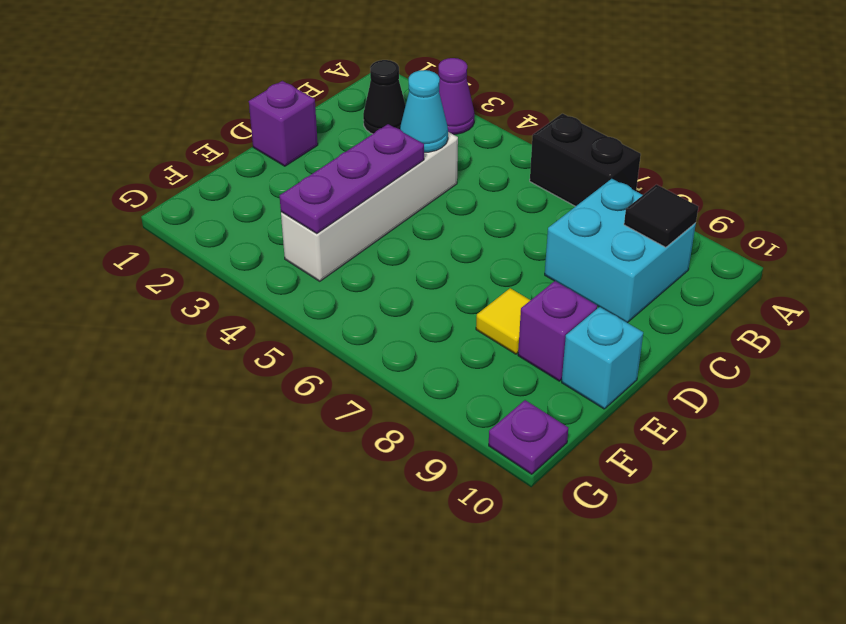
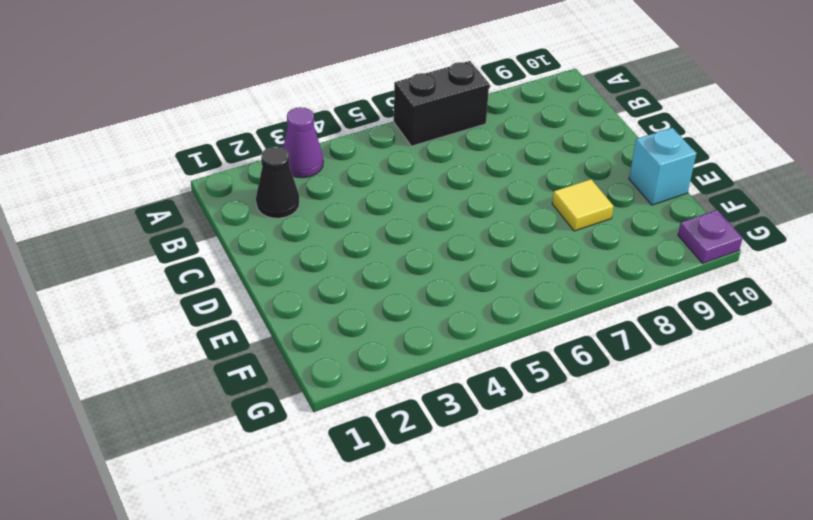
none -> cyan 2x2 brick [545,179,696,323]
none -> white 1x4 brick [281,132,458,281]
none -> purple 1x1 brick [249,81,318,166]

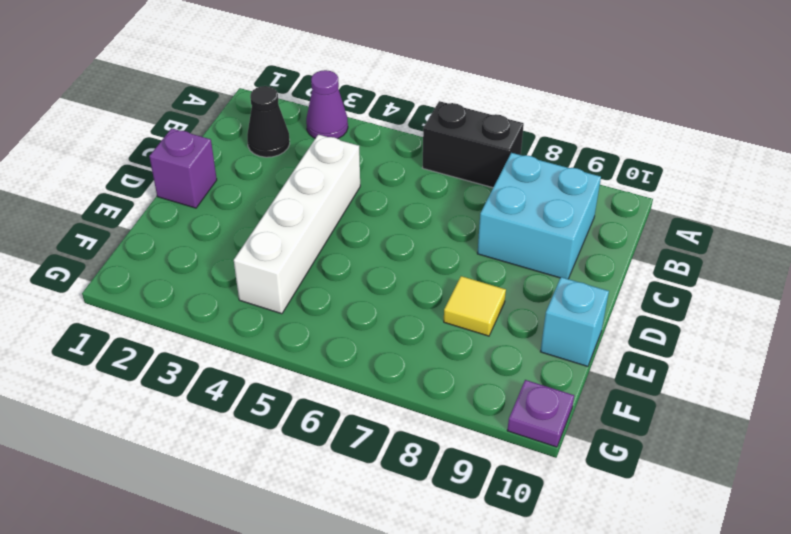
none -> purple 1x1 brick [518,281,597,381]
none -> black 1x1 tile [624,185,698,247]
none -> cyan 1x1 cone [400,70,448,152]

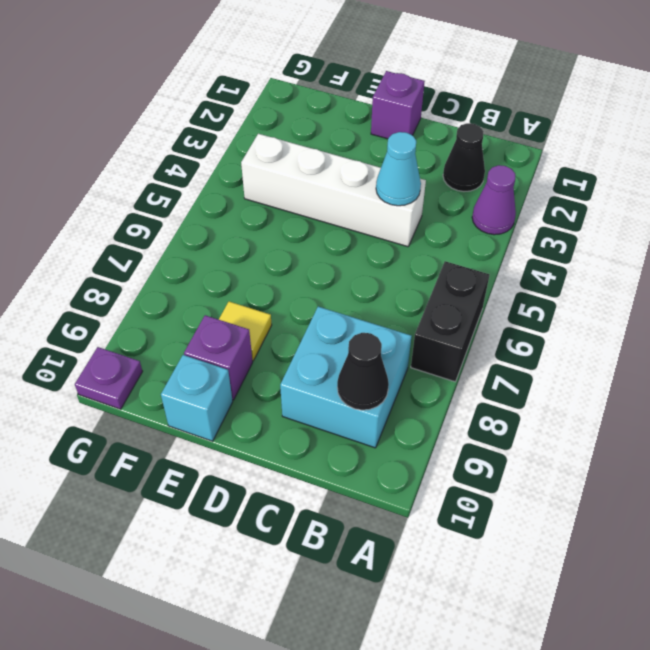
black 1x1 cone [337,333,389,410] -> black 1x1 tile [624,185,698,247]
none -> purple 1x3 plate [280,124,424,233]

